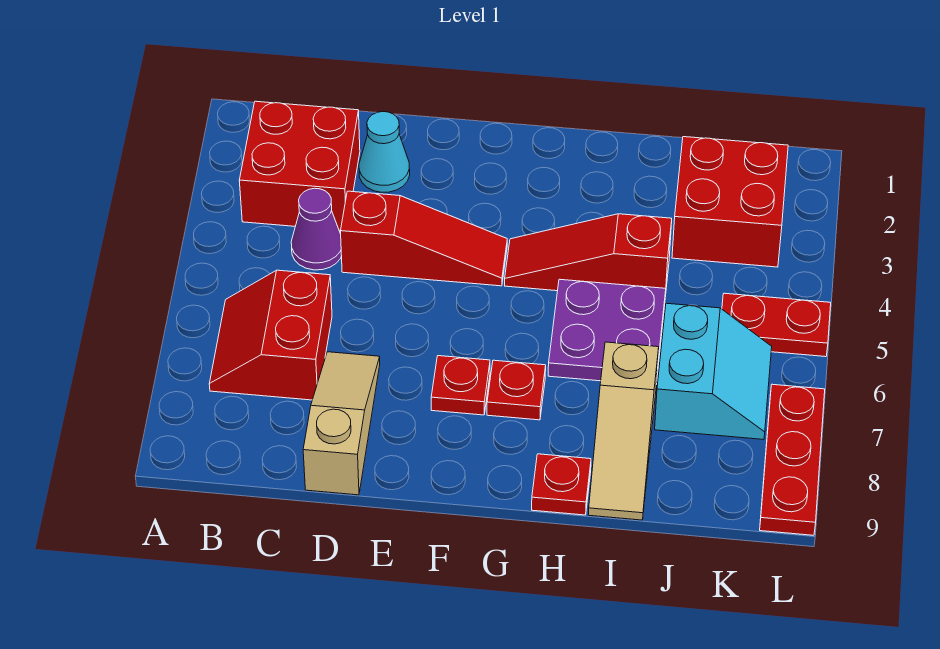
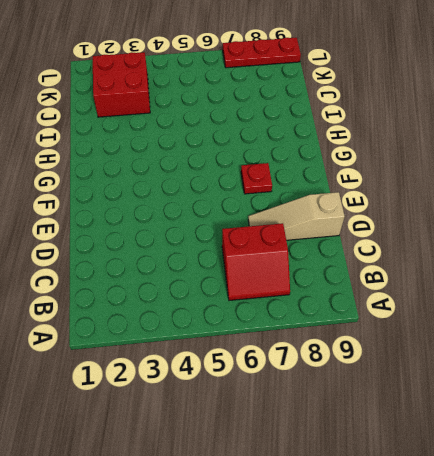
none -> red 2x2 brick [239,101,360,230]
none -> purple 1x1 cone [291,188,342,270]
none -> cyan 1x1 cone [359,112,410,192]

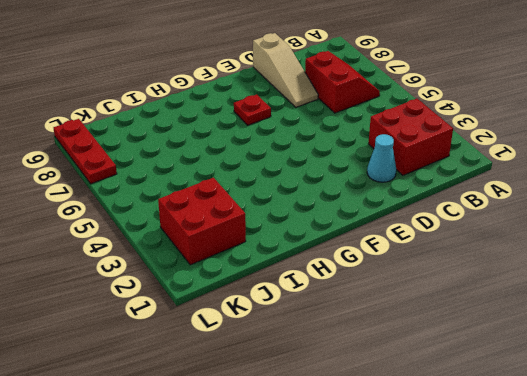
none -> purple 1x1 cone [291,188,342,270]
none -> red 1x3 slope [341,191,507,286]
none -> red 1x3 slope [505,214,672,297]

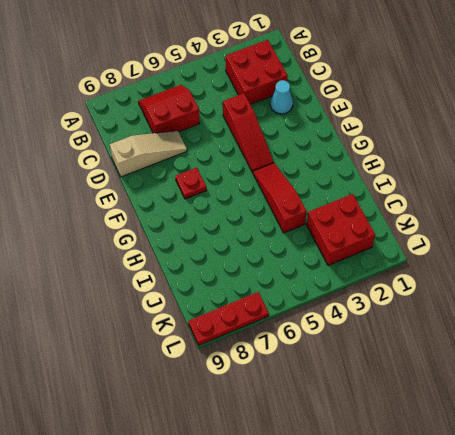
none -> purple 1x1 cone [291,188,342,270]
none -> red 1x1 plate [487,360,546,420]
none -> purple 2x2 plate [548,279,666,384]

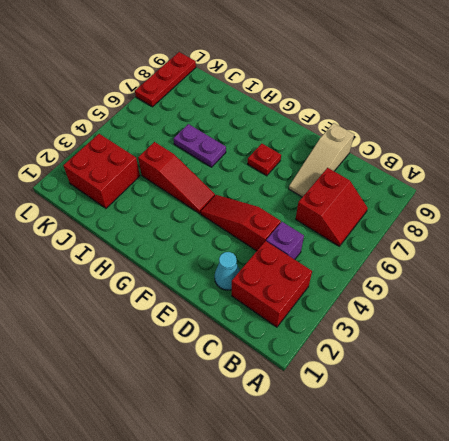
purple 1x1 brick [266,222,304,260] -> purple 1x1 cone [291,188,342,270]
purple 1x2 plate [174,124,226,167] -> purple 2x2 plate [548,279,666,384]
none -> red 1x1 plate [487,360,546,420]
none -> red 1x1 plate [532,454,591,515]
none -> tan 1x3 slope [588,342,659,520]

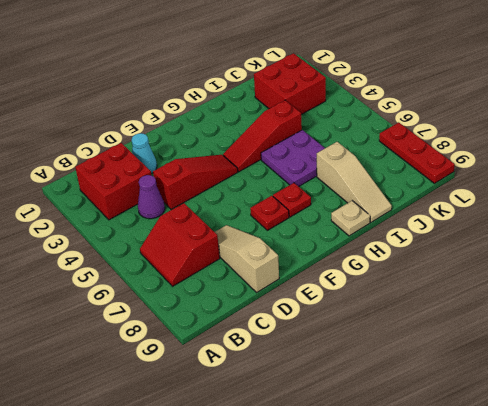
tan 1x1 plate [331,201,370,236] -> red 1x1 plate [532,454,591,515]
none -> cyan 2x2 slope [655,303,772,440]
none -> red 1x2 plate [722,293,831,357]

